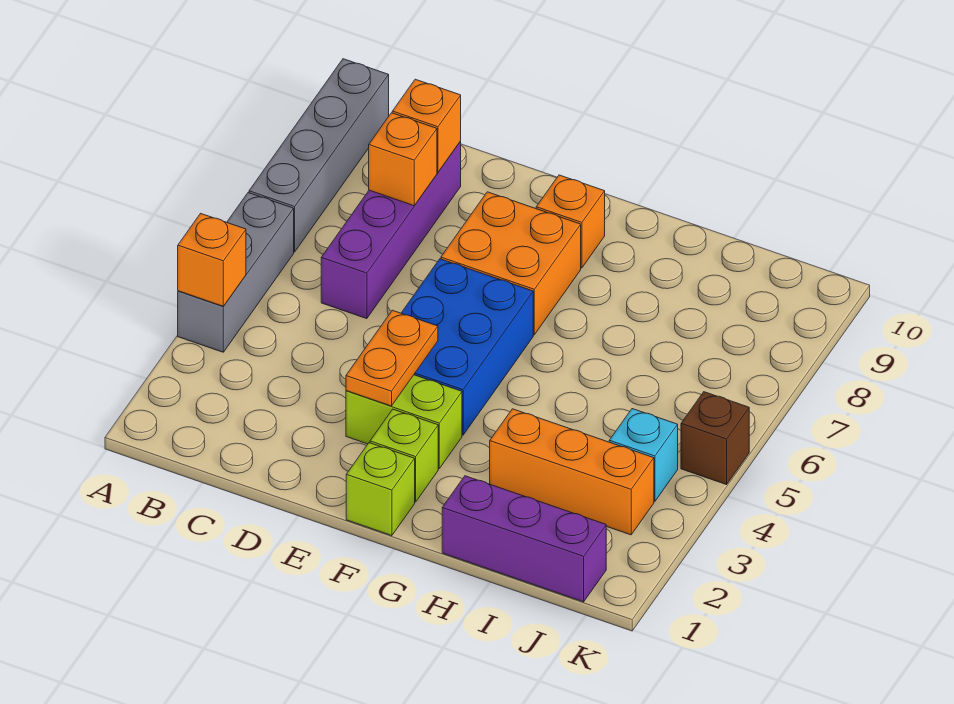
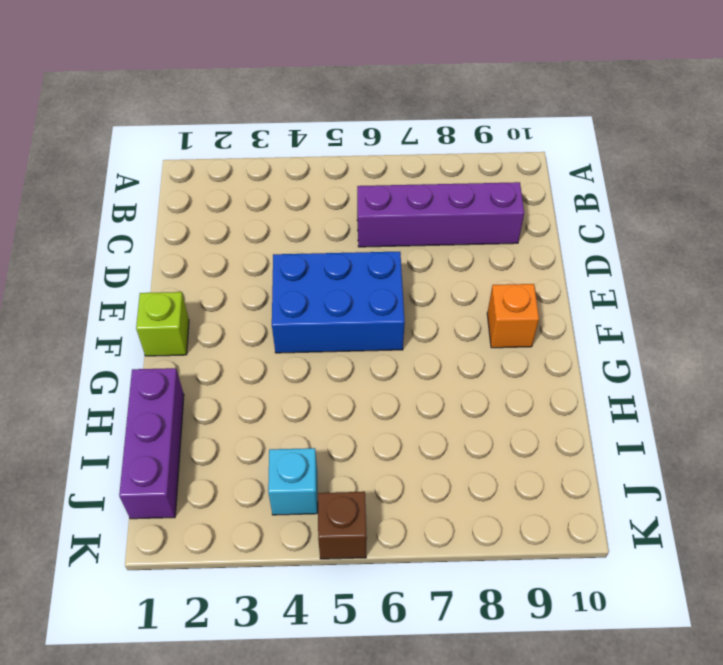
none -> grey 1x3 brick [178,193,294,352]
none -> grey 1x4 brick [249,59,389,252]
none -> lime 1x2 brick [346,375,462,468]

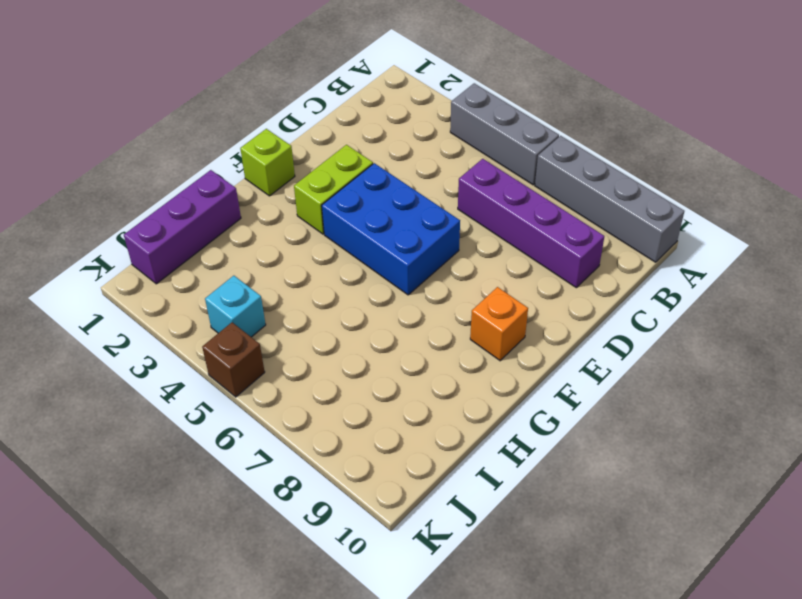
none -> orange 2x2 brick [441,192,581,335]
none -> lime 1x1 brick [370,409,438,502]
none -> orange 1x3 brick [490,409,654,535]

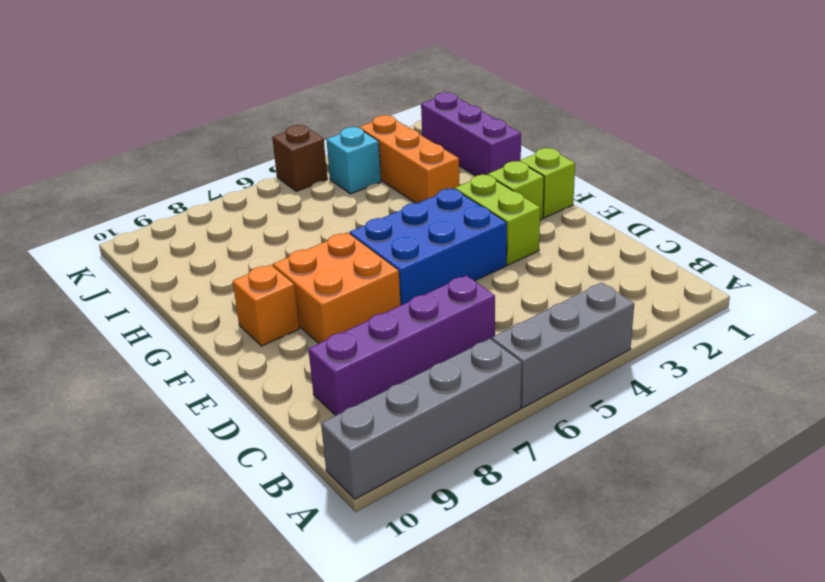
none -> orange 1x1 brick [178,213,246,306]
none -> orange 1x1 brick [369,113,437,206]
none -> orange 1x1 brick [392,79,461,172]

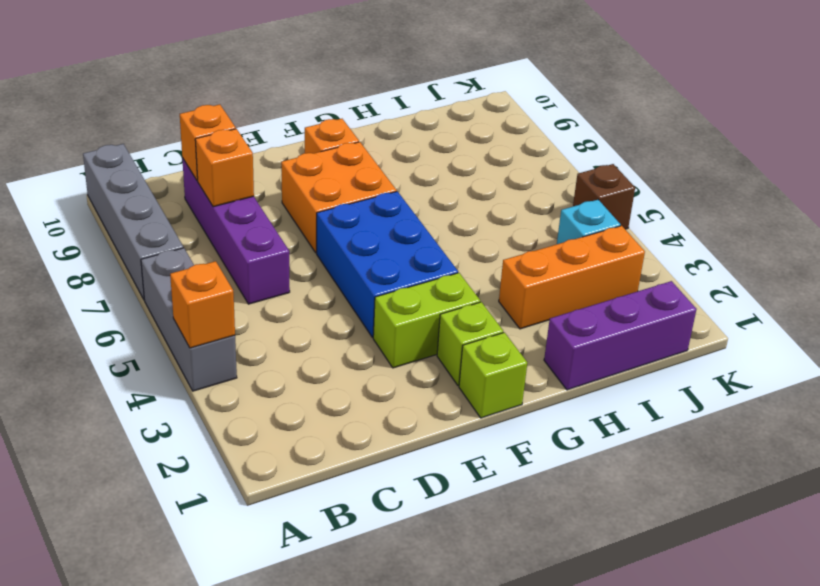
none -> orange 1x2 plate [346,310,438,406]

